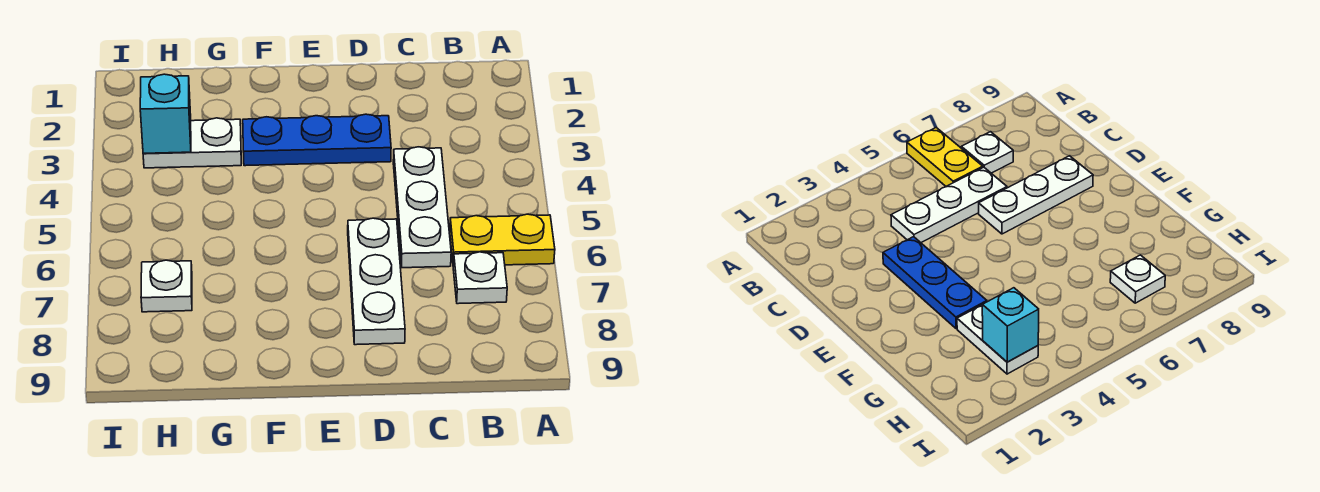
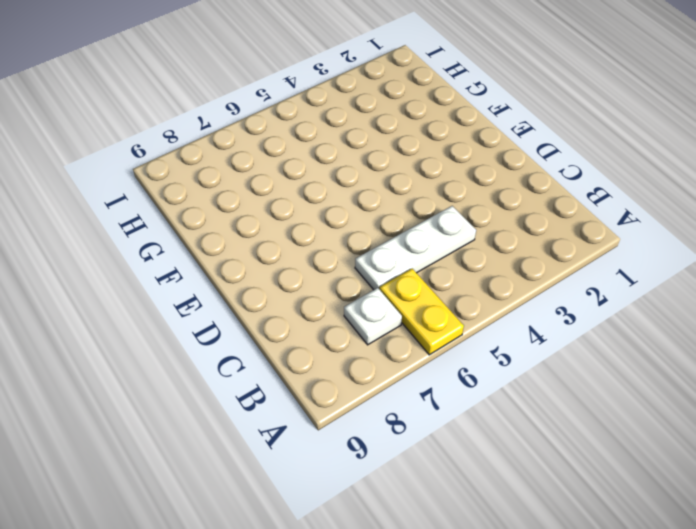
none -> blue 1x3 plate [243,114,391,166]
none -> white 1x3 plate [348,218,405,345]

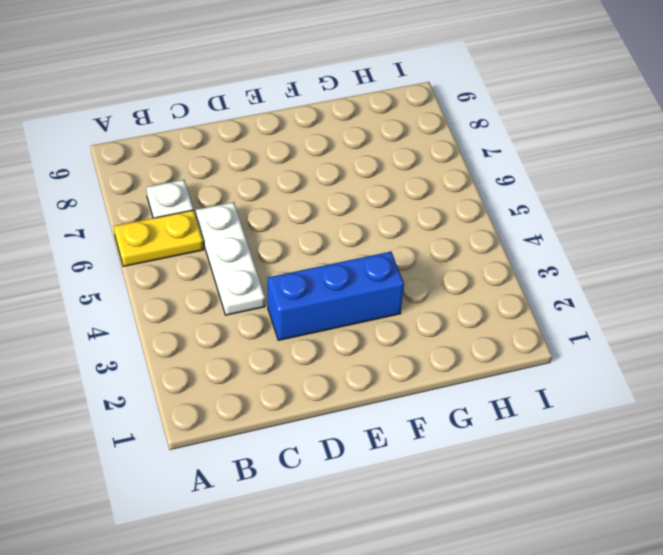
blue 1x3 brick [268,251,404,340] -> blue 1x3 plate [243,114,391,166]
none -> white 1x3 plate [348,218,405,345]
none -> white 1x2 plate [143,118,241,168]

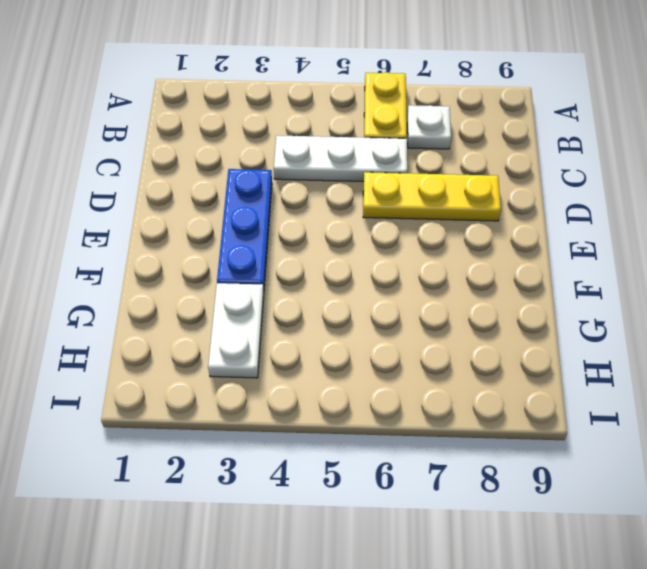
yellow 1x3 plate [363,172,501,221] -> white 1x3 plate [348,218,405,345]
none -> white 1x1 plate [141,260,192,312]
none -> cyan 1x1 brick [140,74,191,153]

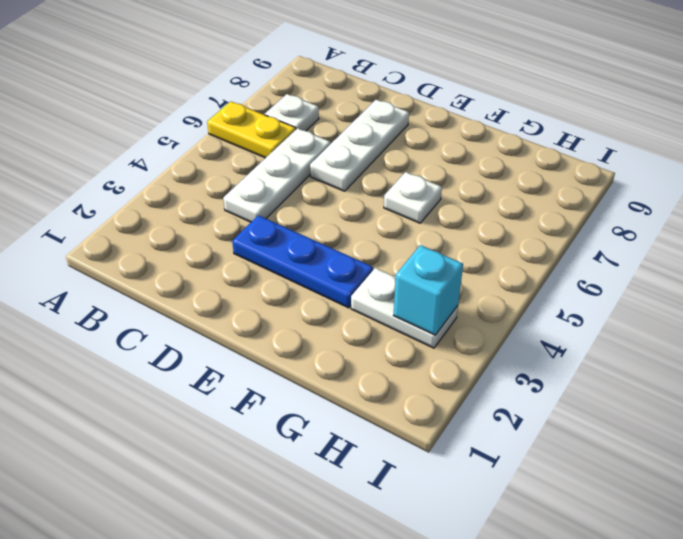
white 1x1 plate [384,172,442,223] -> white 1x1 plate moved to [141,260,192,312]

